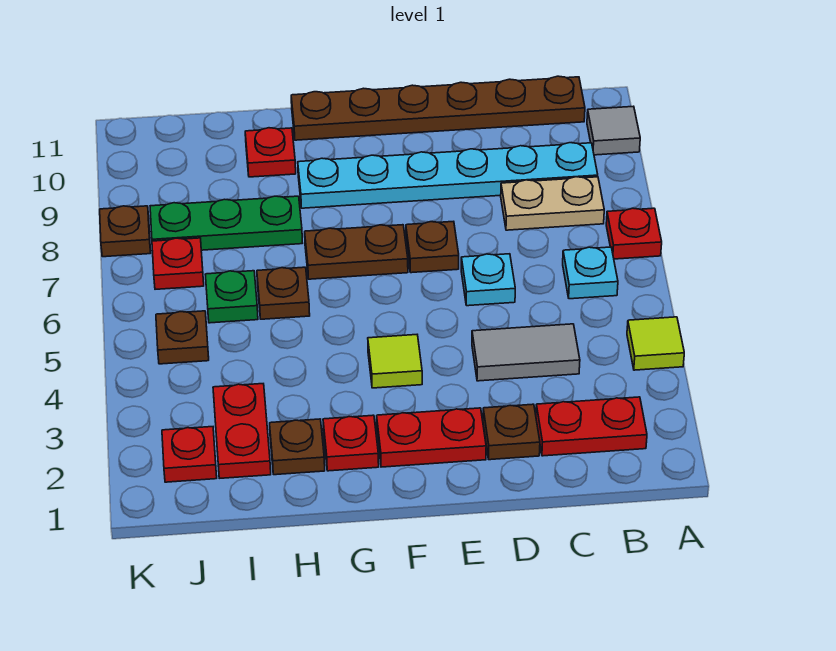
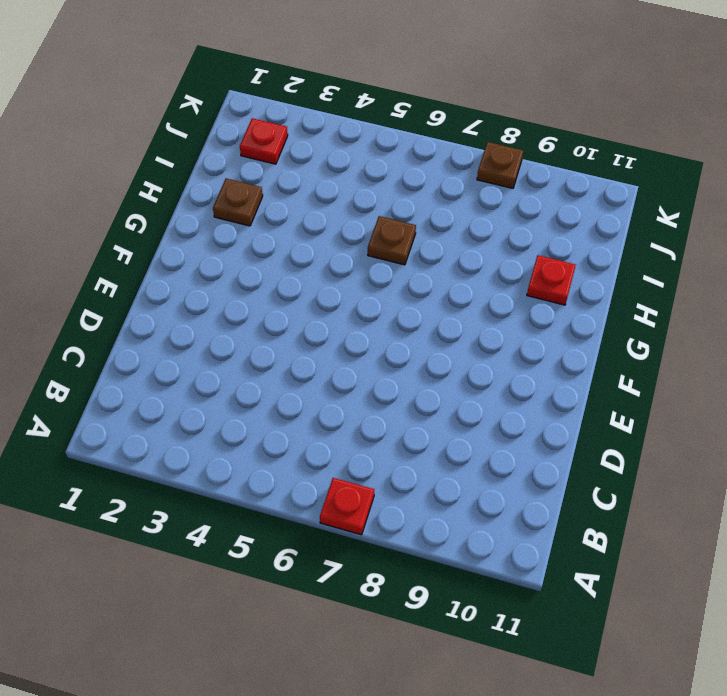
none -> lime 1x1 tile [627,317,684,370]
none -> grey 1x1 tile [587,106,640,155]
none -> red 1x2 plate [536,397,647,456]

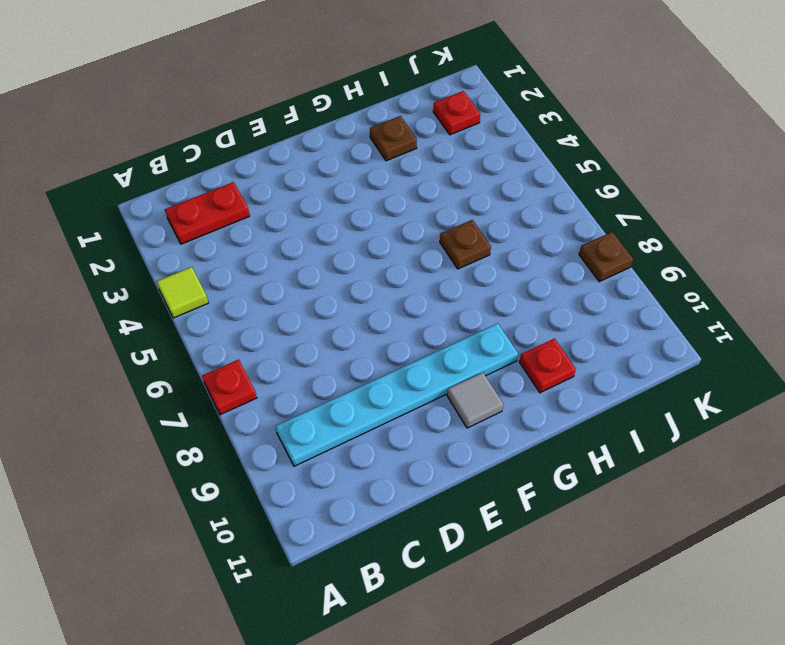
grey 1x1 tile [447,372,503,428] -> grey 1x1 tile moved to [587,106,640,155]
none -> cyan 1x1 plate [563,247,618,299]
none -> tan 1x2 plate [501,177,604,230]
none -> brown 1x6 plate [291,76,585,140]

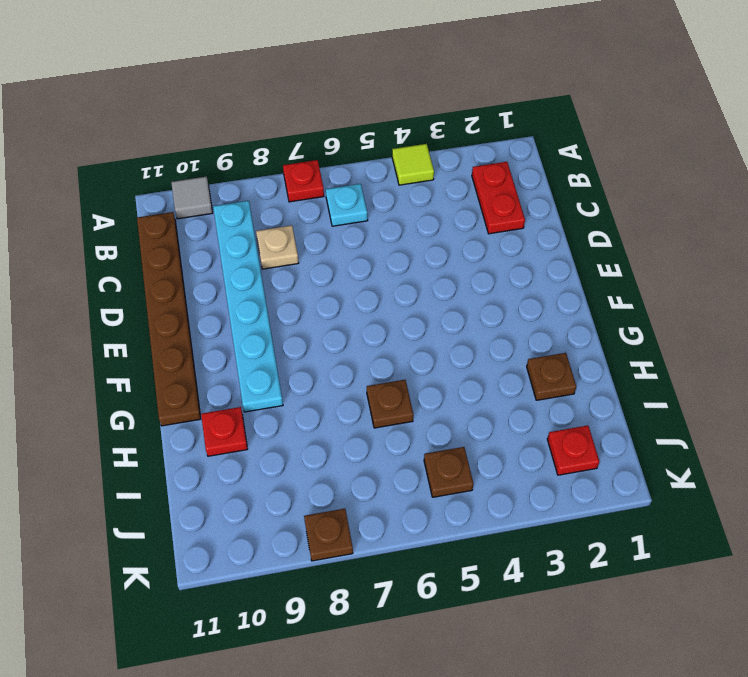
tan 1x1 plate [256,225,299,269] -> tan 1x2 plate [501,177,604,230]
none -> grey 1x2 tile [472,324,580,381]
none -> brown 1x1 plate [483,404,540,460]
none -> cyan 1x1 plate [461,254,515,306]

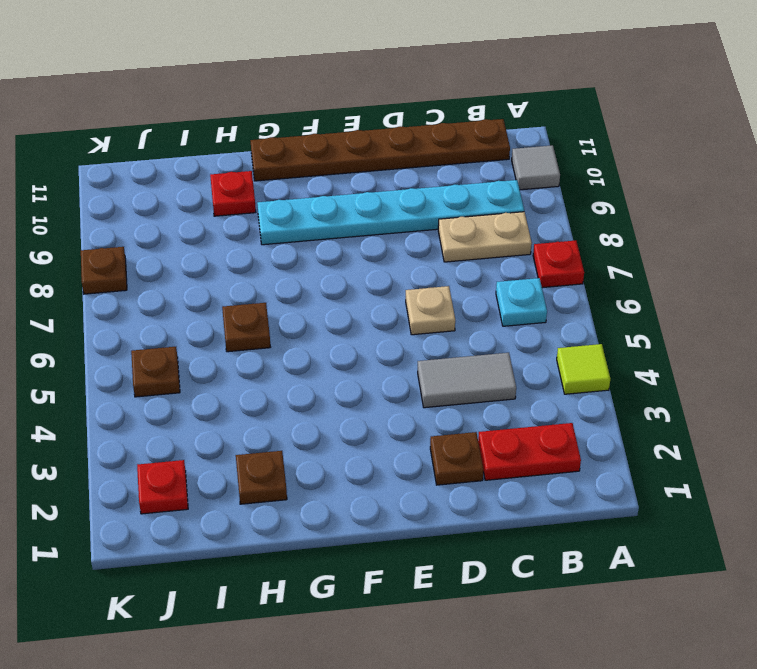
tan 1x1 plate [406,286,455,335] -> cyan 1x1 plate [461,254,515,306]
none -> red 1x2 plate [377,408,486,467]
none -> brown 1x1 plate [406,221,459,273]
none -> lime 1x1 tile [368,335,422,388]

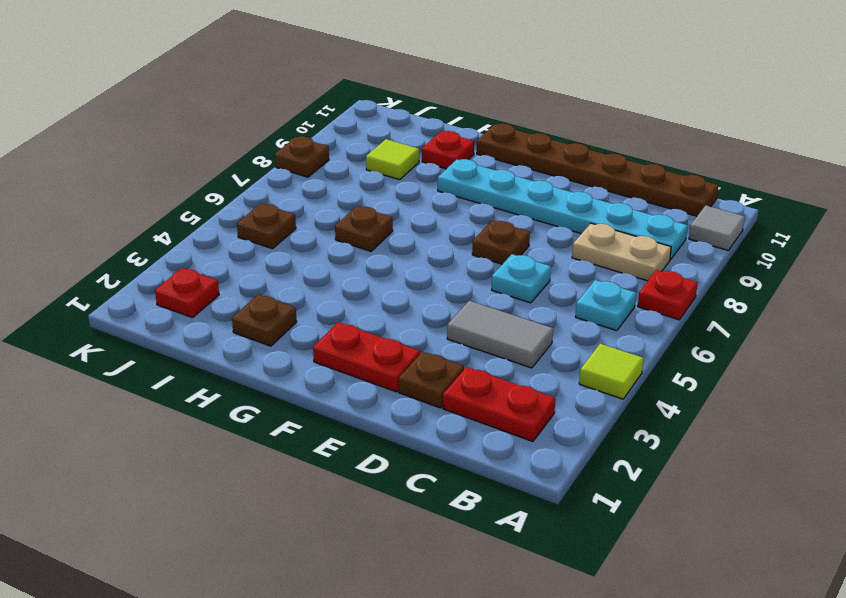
lime 1x1 tile [366,139,419,180] -> lime 1x1 tile moved to [368,335,422,388]
none -> brown 1x2 plate [305,225,408,279]
none -> red 1x1 plate [323,415,379,471]
none -> green 1x3 plate [150,196,302,250]

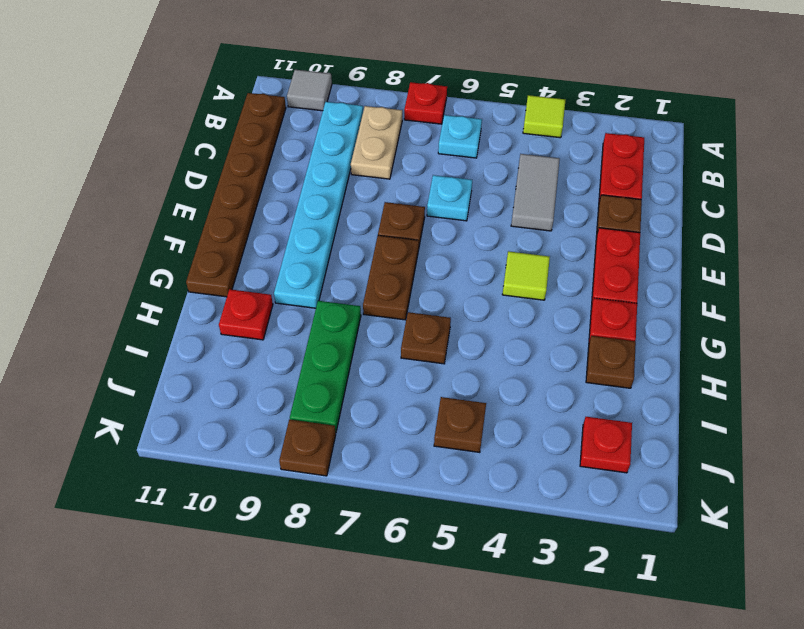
none -> red 1x2 plate [213,384,271,478]
none -> green 1x1 plate [205,271,258,323]
none -> red 1x1 plate [152,238,204,289]

